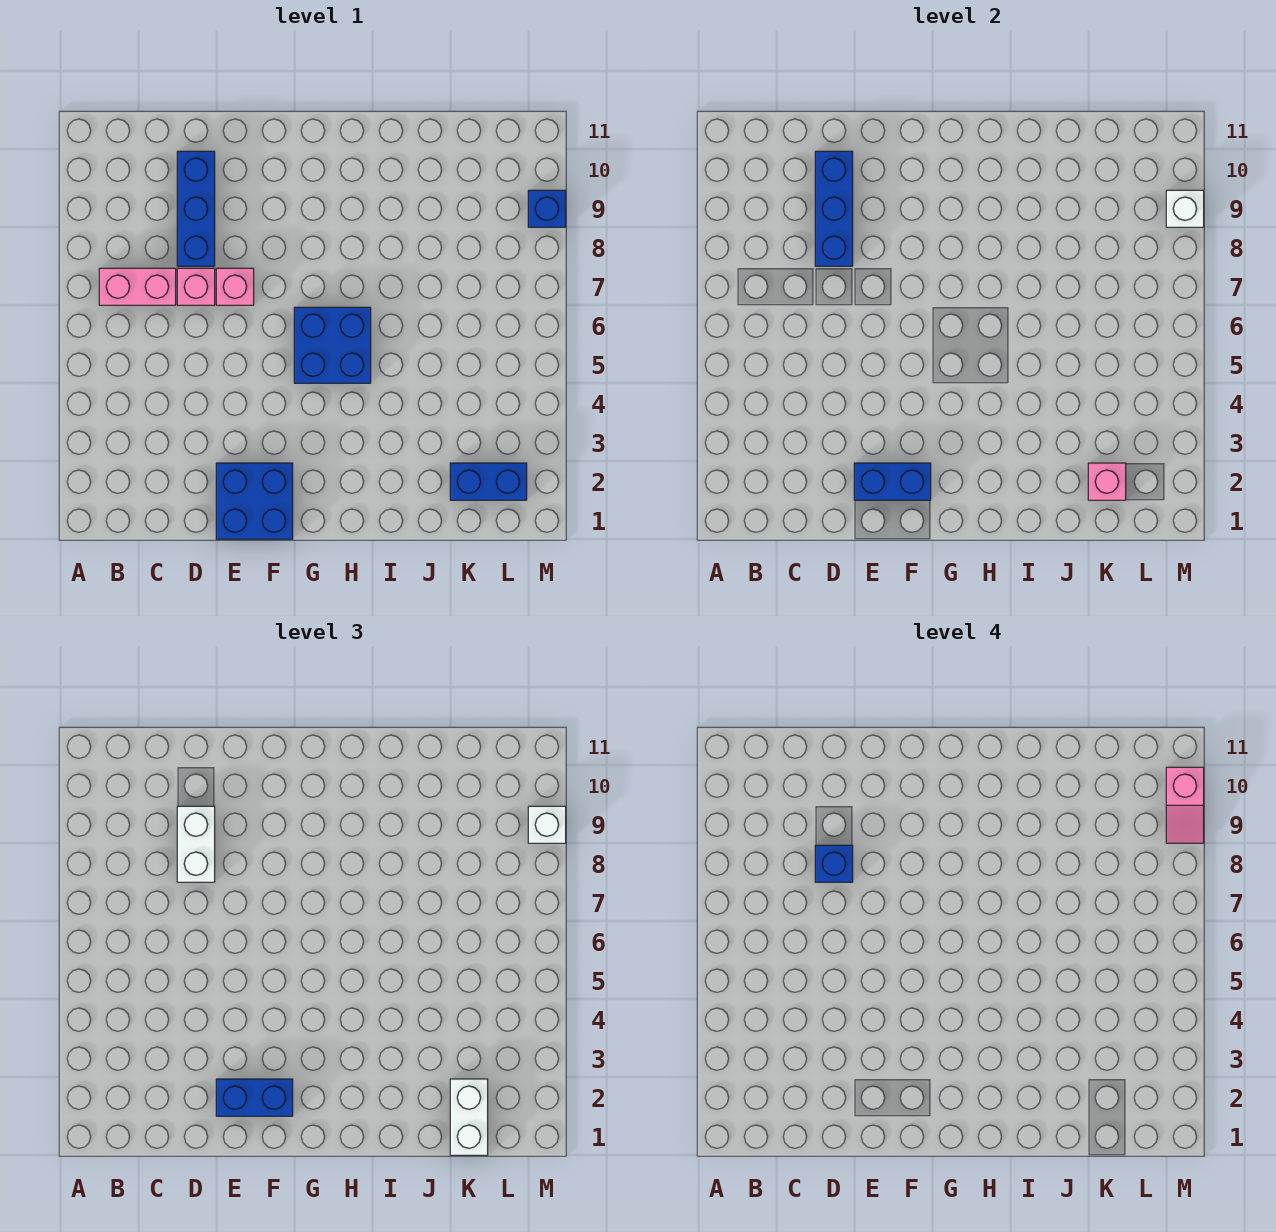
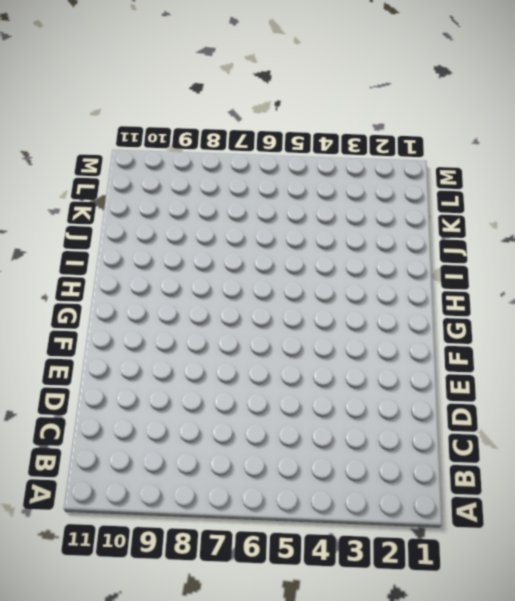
none -> pink 1x2 brick [99,268,176,305]
none -> pink 1x1 brick [177,268,215,305]
none -> blue 1x3 brick [177,151,215,266]

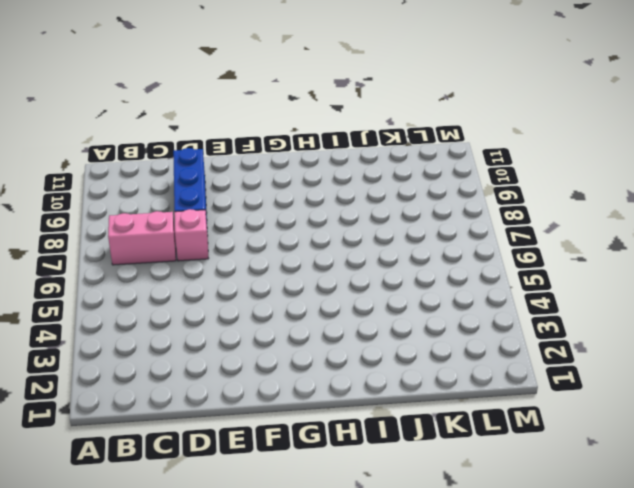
none -> blue 2x2 brick [216,463,293,539]
none -> pink 1x1 brick [216,268,254,305]
none -> blue 2x2 brick [294,307,371,383]

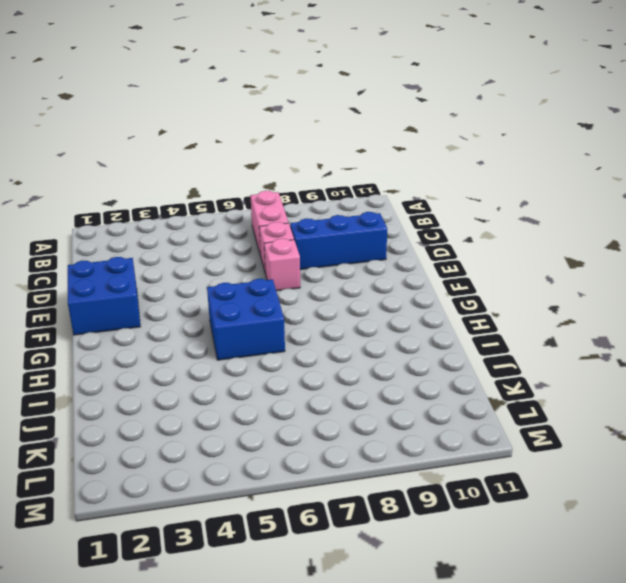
none -> blue 1x2 brick [450,463,527,500]
none -> blue 1x1 brick [528,190,566,227]
none -> blue 1x3 brick [815,151,853,266]

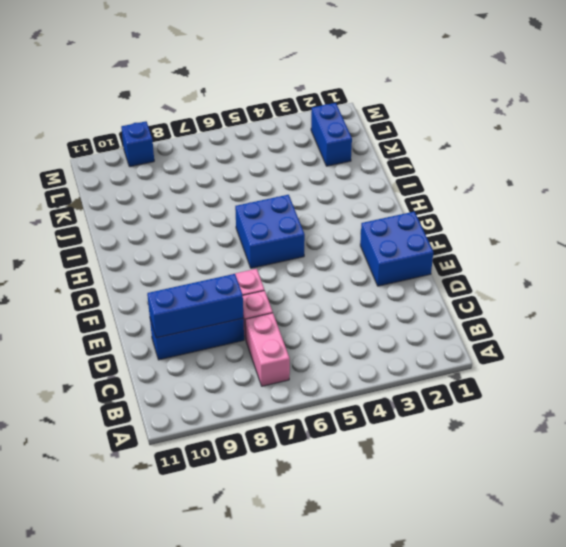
none -> blue 1x2 brick [854,463,931,500]
none -> pink 1x1 brick [1088,463,1126,500]
none -> white 1x1 brick [1166,190,1204,227]

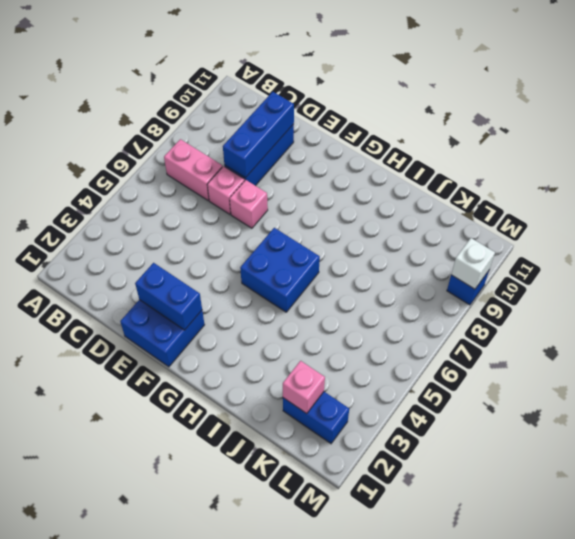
none -> white 1x2 brick [177,806,215,882]
none -> blue 1x2 brick [216,1079,293,1116]
none -> white 1x2 brick [450,1079,488,1155]

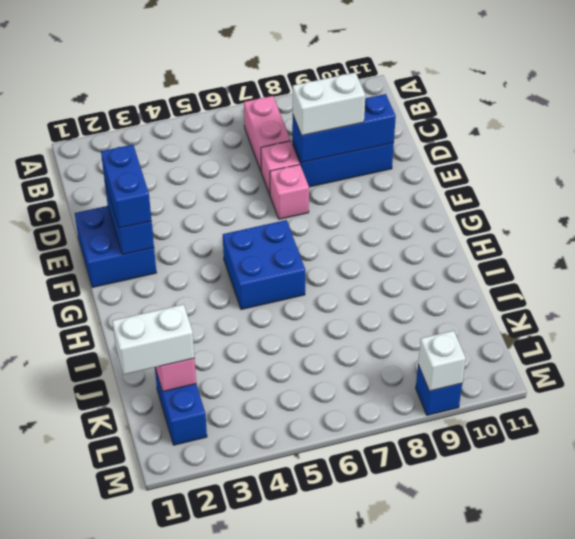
none -> white 1x1 brick [528,806,566,843]
none -> blue 1x1 brick [815,845,853,882]
none -> pink 1x2 slope [1166,767,1204,843]

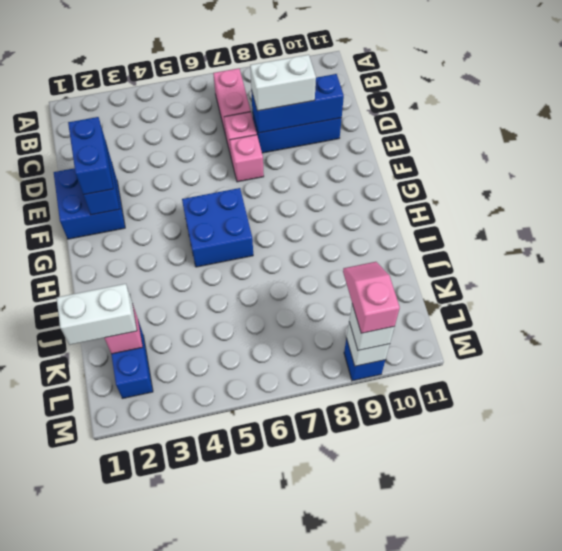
pink 1x2 slope [343,262,400,333] -> pink 1x2 slope turned to [1166,767,1204,843]
none -> blue 1x1 brick [815,845,853,882]

